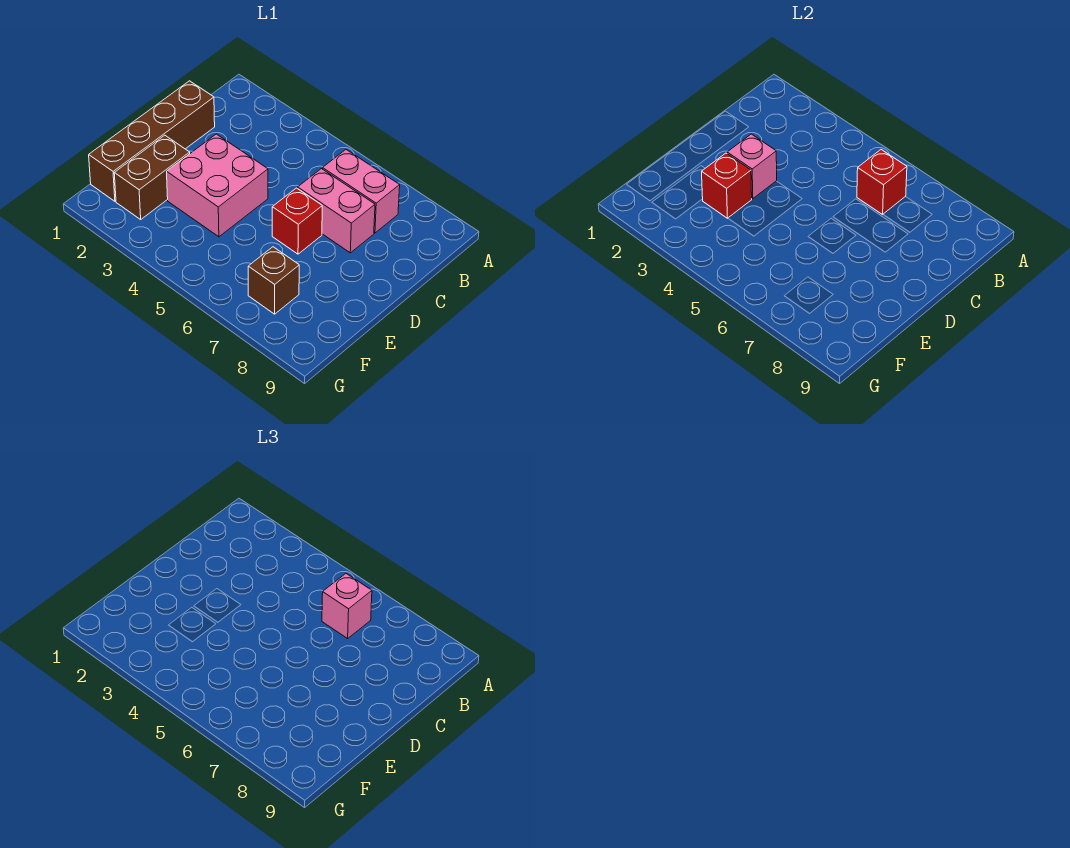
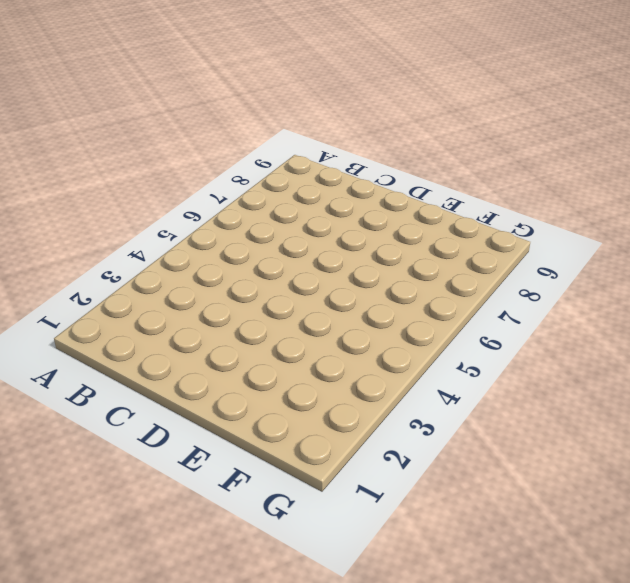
none -> pink 1x2 brick [323,150,400,233]
none -> brown 1x4 brick [89,81,215,201]

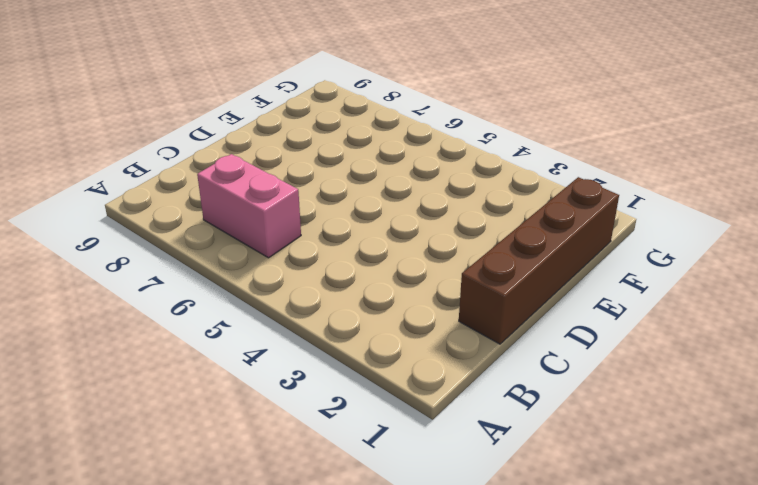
none -> pink 1x2 brick [298,169,375,253]
none -> pink 2x2 brick [167,134,268,237]

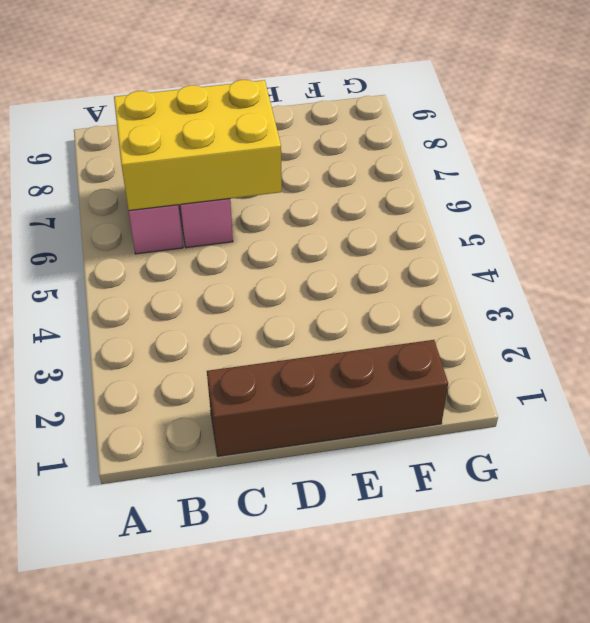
yellow 2x3 brick [114,80,282,211] -> red 1x1 brick [857,150,907,215]
none -> pink 2x2 brick [167,134,268,237]
none -> red 1x1 brick [272,188,322,254]

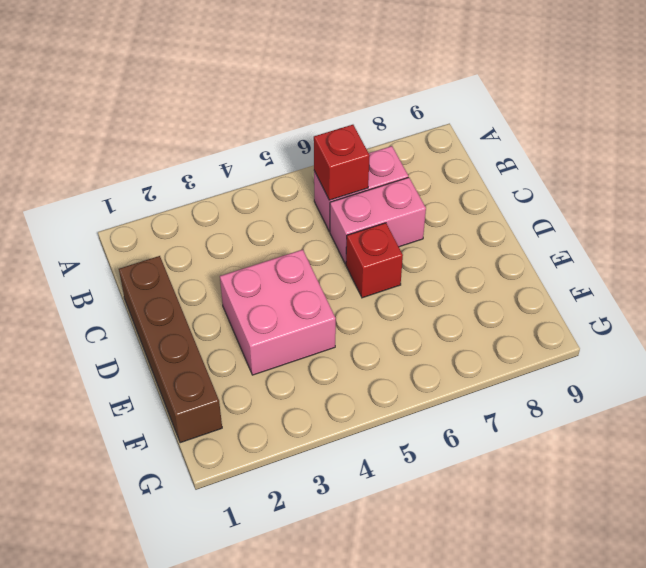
none -> brown 1x2 brick [114,135,190,219]
none -> brown 1x1 brick [248,247,299,314]

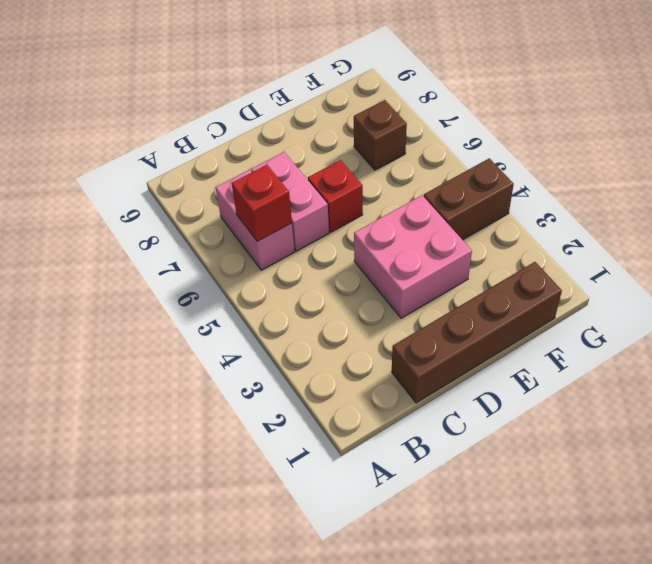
brown 1x2 brick [424,158,514,240] -> brown 1x2 brick moved to [114,135,190,219]
none -> pink 1x1 brick [727,134,777,199]
none -> red 1x1 brick [702,153,752,218]

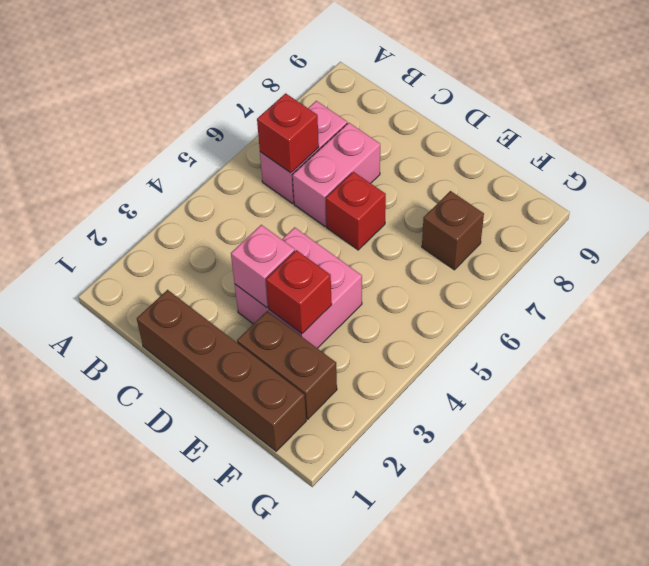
none -> pink 1x1 brick [322,574,372,639]

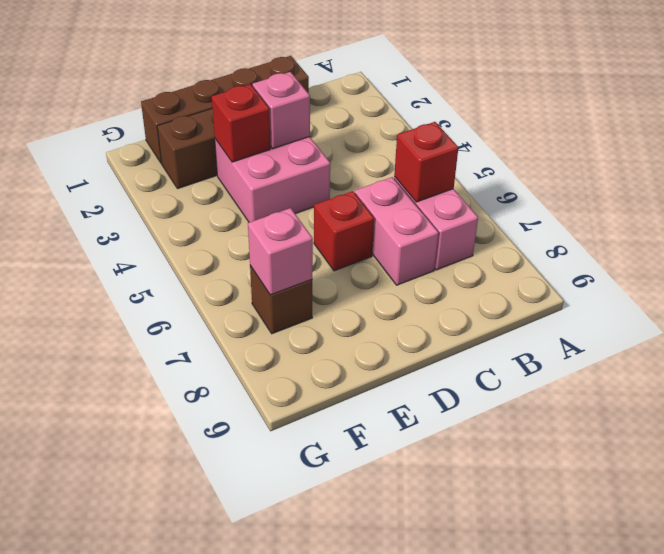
pink 1x1 brick [248,208,313,295] -> pink 1x1 brick moved to [322,574,372,639]

